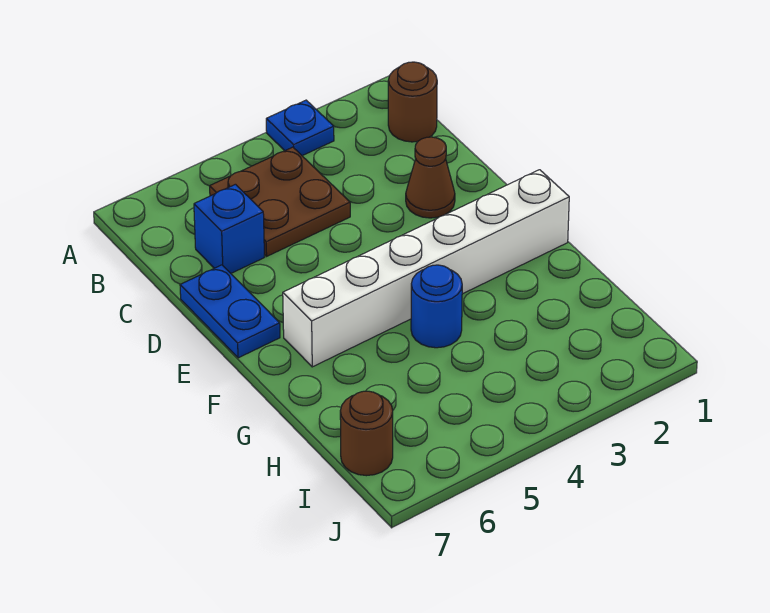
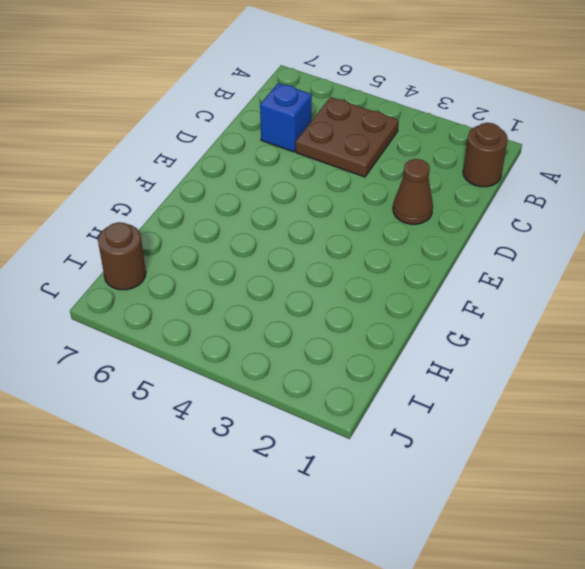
none -> blue 1x1 plate [266,100,334,156]
none -> blue 1x2 plate [180,265,280,358]

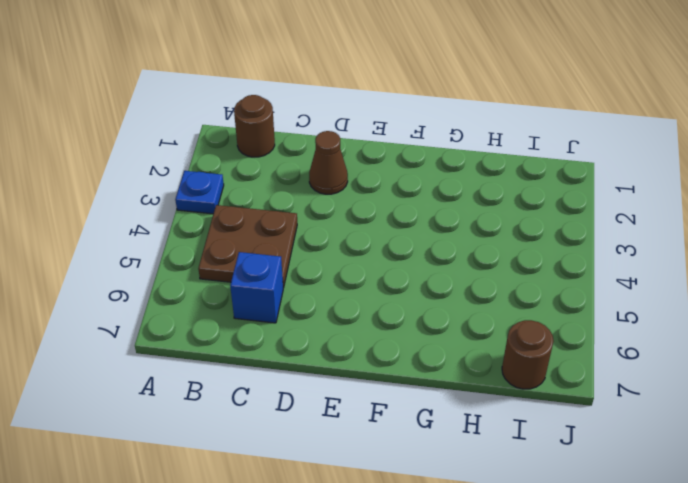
none -> blue 1x2 plate [180,265,280,358]
none -> white 1x6 brick [283,170,569,367]

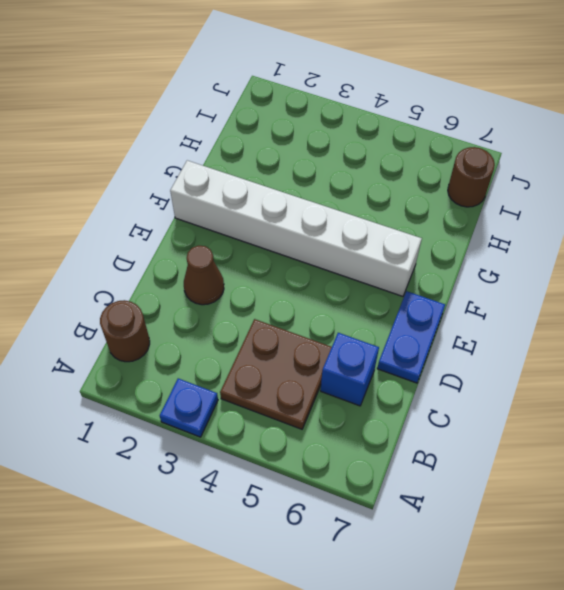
none -> blue 1x1 round brick [411,265,462,348]

